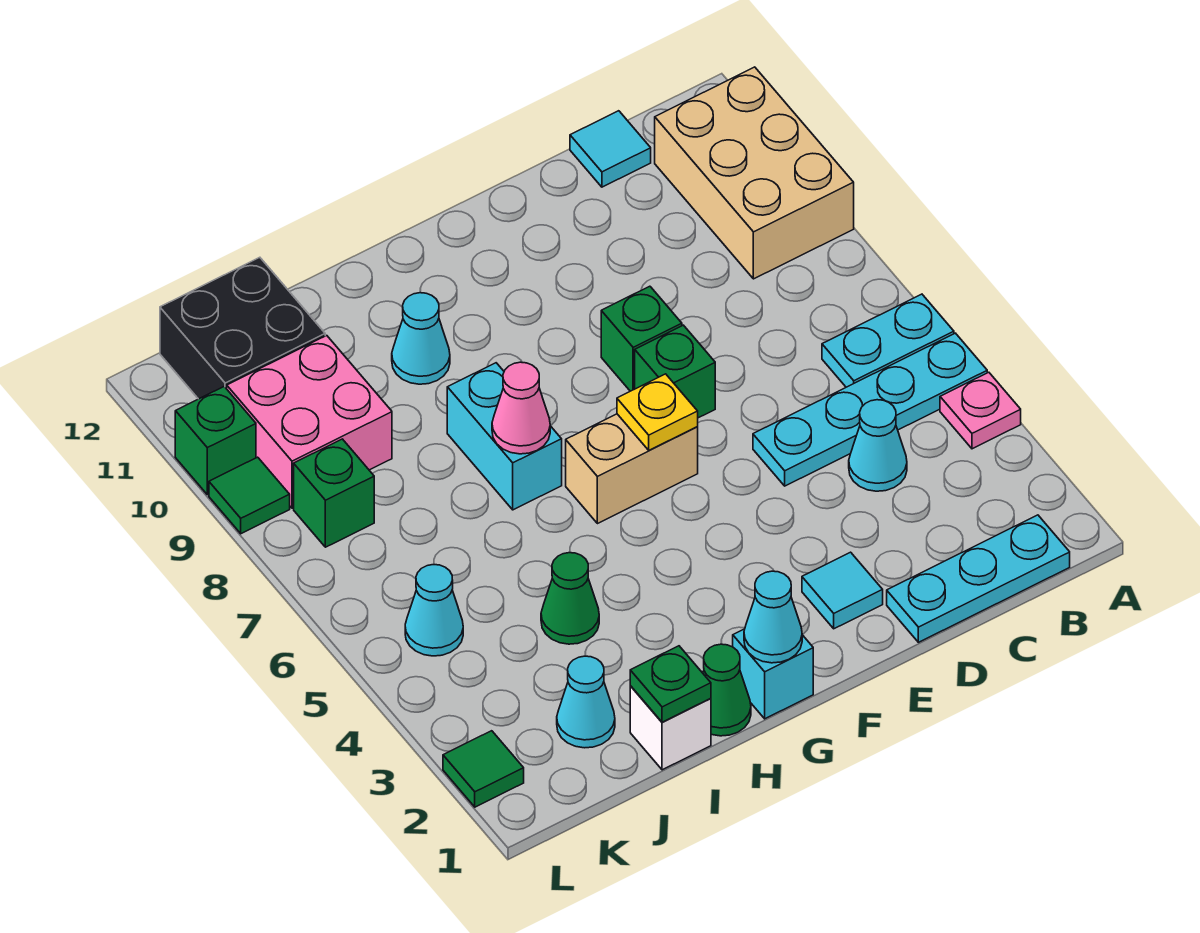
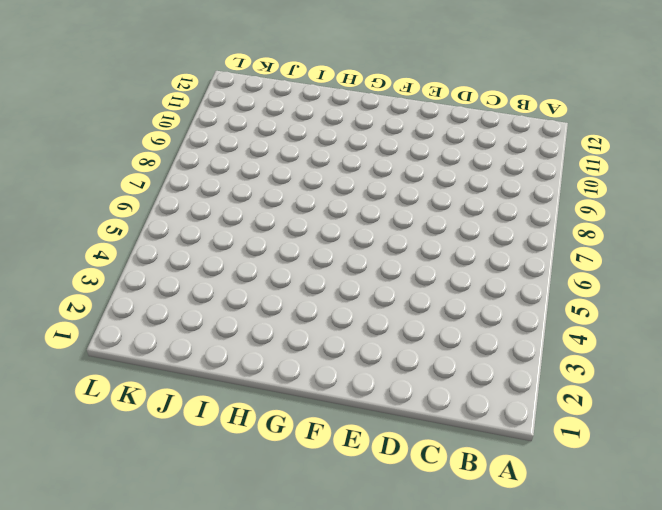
none -> pink 1x1 plate [940,372,1021,449]
none -> cyan 1x4 plate [753,333,987,486]
none -> cyan 1x2 plate [822,294,954,387]

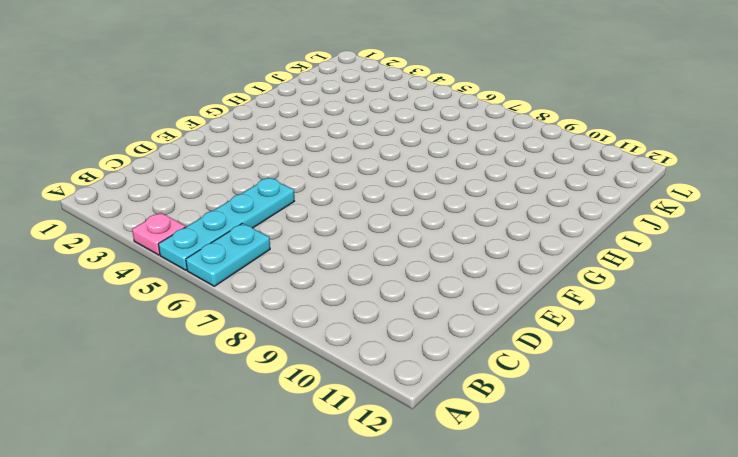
none -> tan 2x3 brick [655,67,854,279]
none -> cyan 1x3 plate [887,515,1070,642]
none -> cyan 1x1 cone [849,400,907,491]

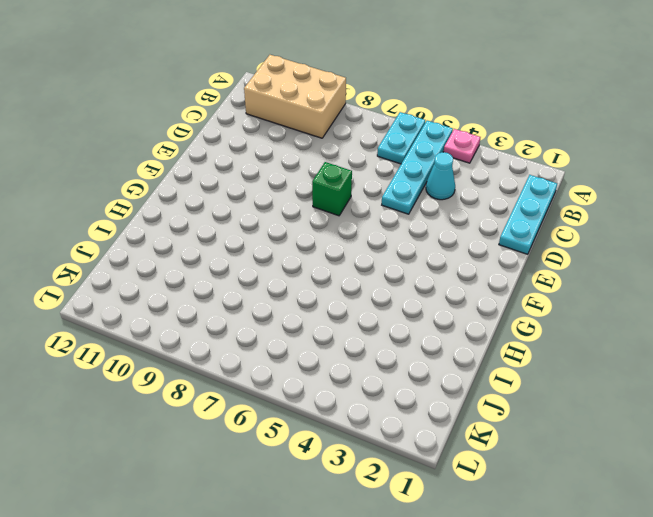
none -> cyan 1x1 tile [570,111,651,187]
none -> cyan 1x1 tile [802,552,883,629]
none -> green 1x1 brick [601,286,682,391]

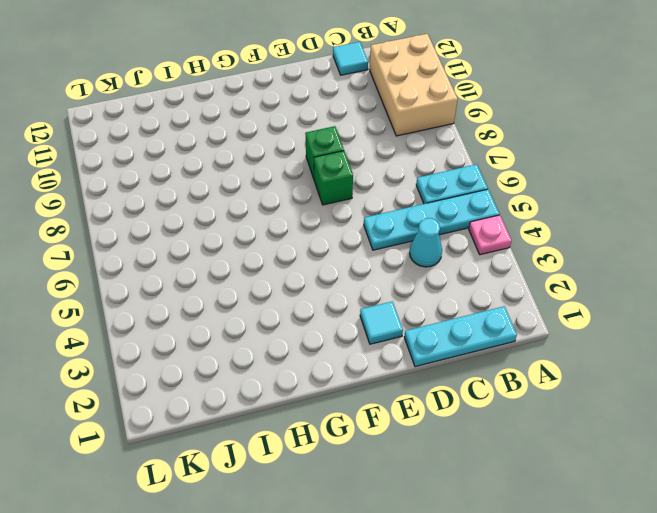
none -> tan 1x2 brick [566,414,698,524]
none -> cyan 1x1 brick [733,629,813,719]
none -> green 1x1 cone [703,644,751,736]

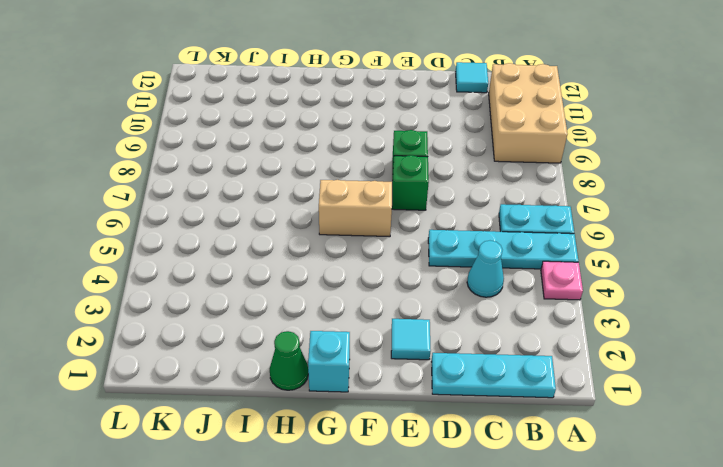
none -> cyan 1x2 brick [447,363,562,510]
none -> cyan 1x1 cone [392,292,450,384]
none -> white 1x1 brick [630,686,711,770]

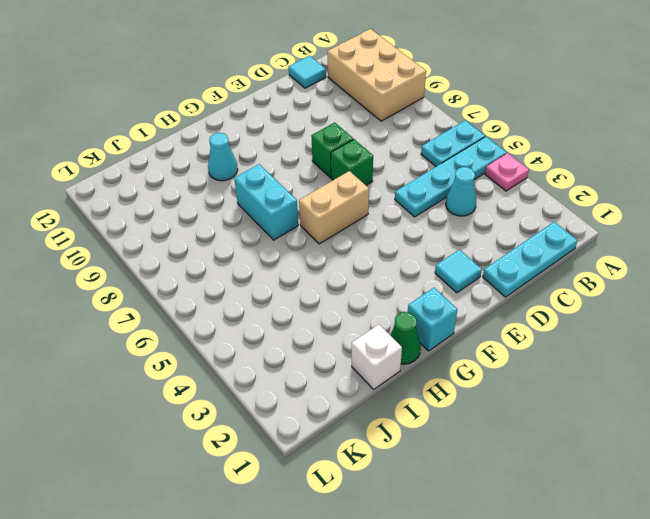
none -> green 1x1 cone [541,553,599,644]
none -> cyan 1x1 cone [557,656,615,748]
none -> pink 2x2 brick [227,336,392,508]

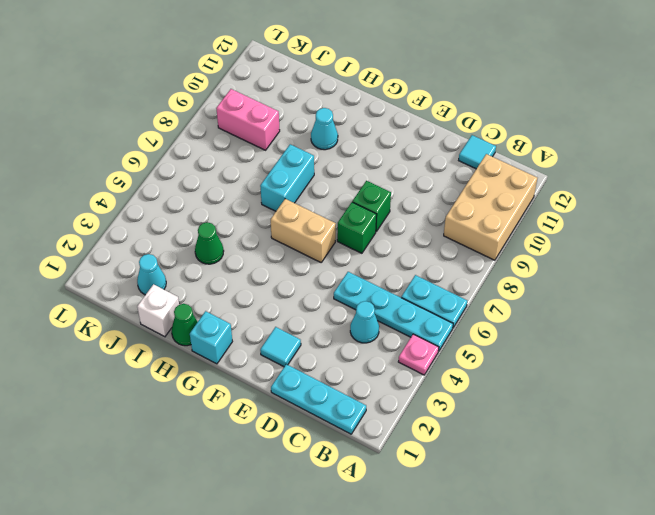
pink 1x2 brick [216,89,280,150] -> pink 2x2 brick [227,336,392,508]
none -> black 2x2 brick [160,257,325,399]
none -> cyan 1x1 cone [405,565,463,656]
none -> green 1x1 brick [294,439,374,547]

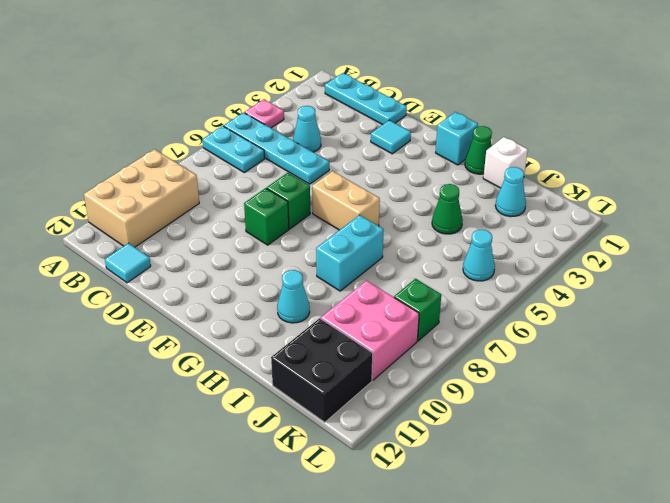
none -> green 1x1 tile [443,731,524,807]
none -> green 1x1 tile [209,457,290,534]
none -> green 1x1 brick [175,387,256,495]

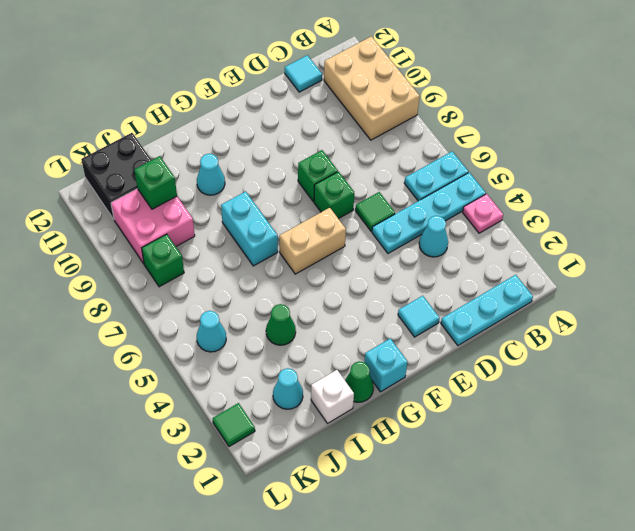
green 1x1 tile [355,192,395,231] -> green 1x1 tile moved to [209,457,290,534]
green 1x1 brick [134,156,177,209] -> green 1x1 brick moved to [175,387,256,495]
none -> yellow 1x1 plate [617,374,698,450]
none -> cyan 1x1 cone [744,571,802,663]
none -> pink 1x1 cone [492,362,550,454]

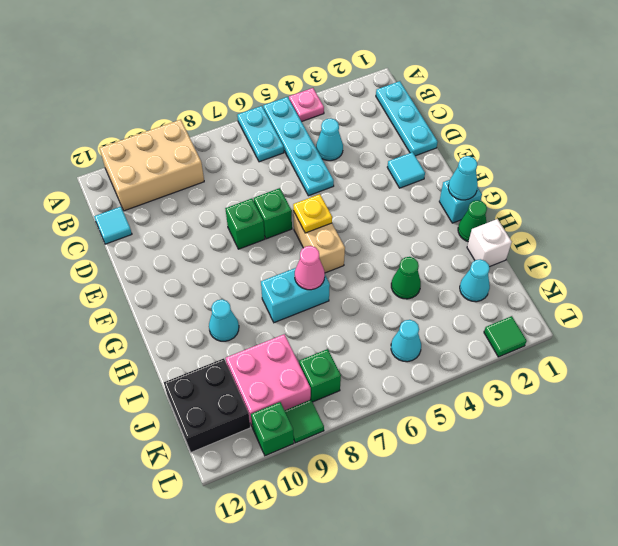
none -> green 1x1 plate [630,646,711,722]

